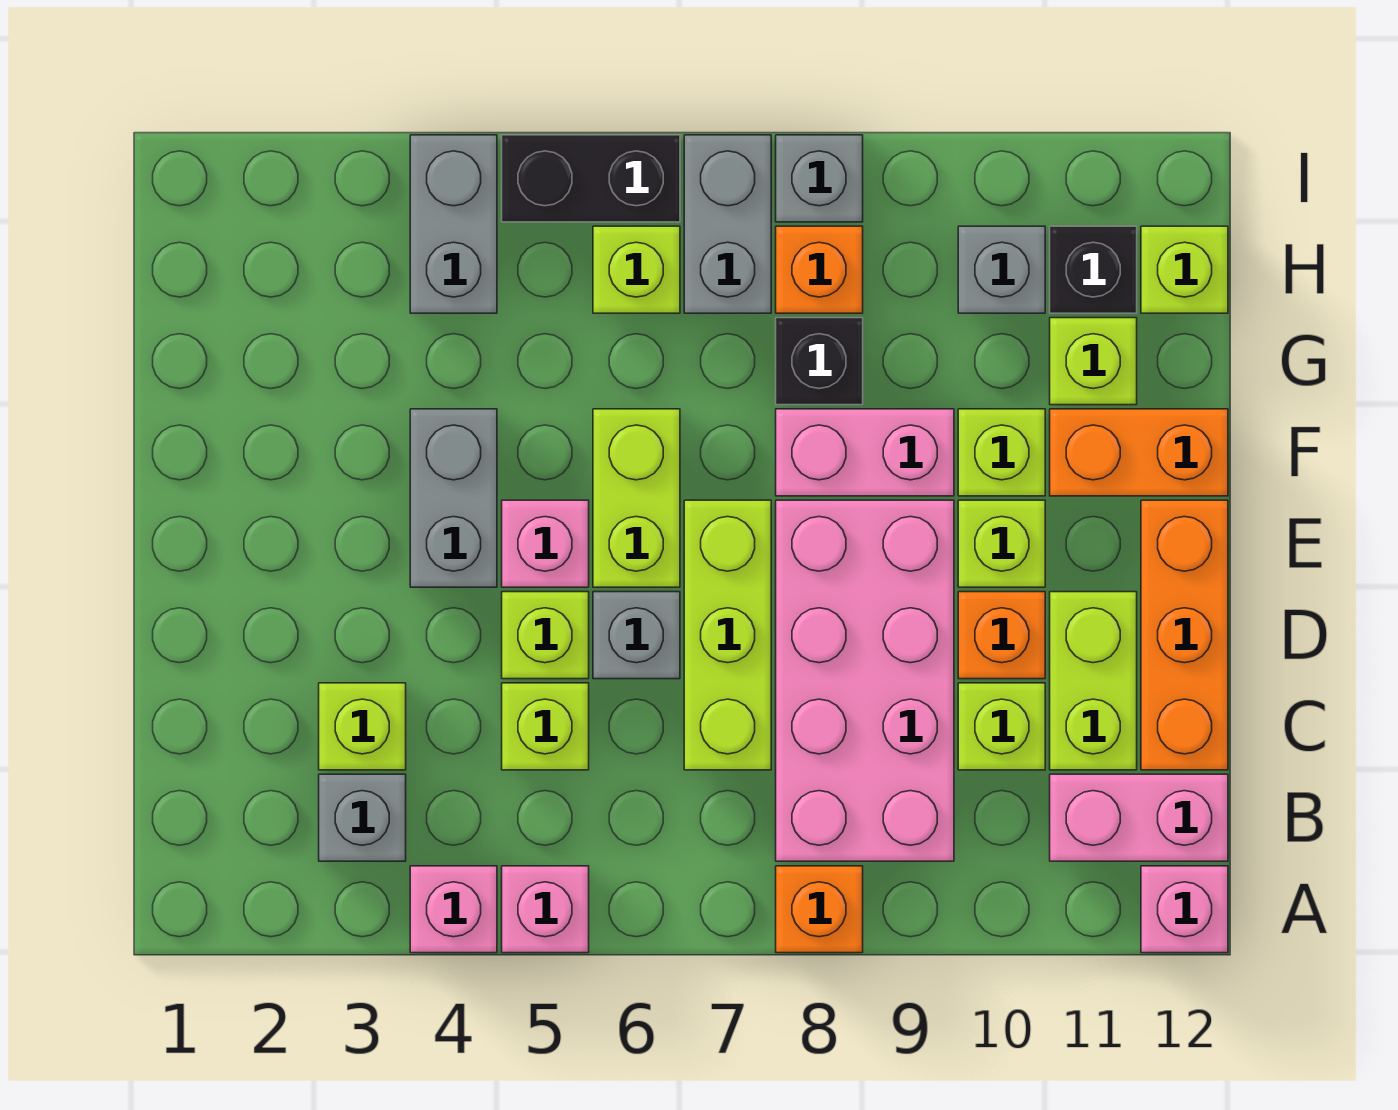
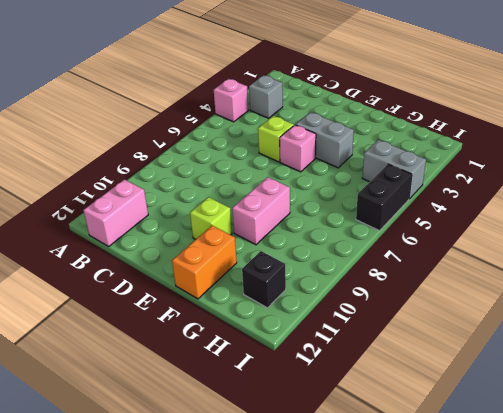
none -> pink 1x1 brick [502,866,589,953]
none -> orange 1x1 brick [776,866,863,953]
none -> pink 1x1 brick [1141,866,1228,953]
none -> pink 2x4 brick [776,500,954,861]

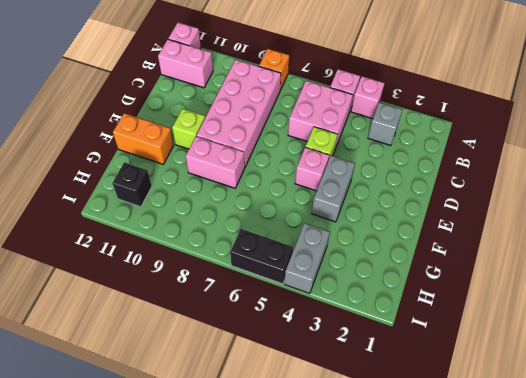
pink 2x2 brick [288,81,353,148] -> lime 1x1 brick [502,683,589,770]
none -> lime 1x1 brick [319,683,406,770]
none -> lime 1x3 brick [684,500,771,770]
none -> lime 1x1 brick [958,683,1045,770]
none -> lime 1x2 brick [1050,592,1137,770]

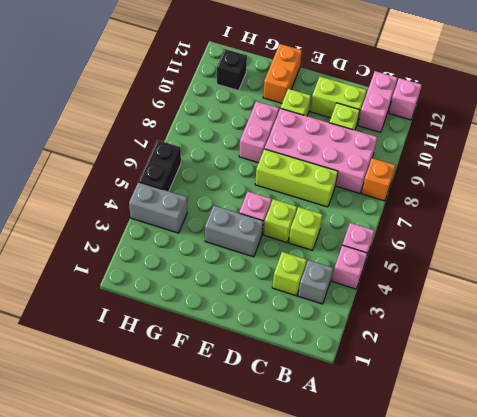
none -> orange 1x3 brick [1141,500,1228,770]
none -> grey 1x1 brick [593,592,680,679]
none -> orange 1x1 brick [958,592,1045,679]
none -> lime 1x2 brick [593,409,680,587]

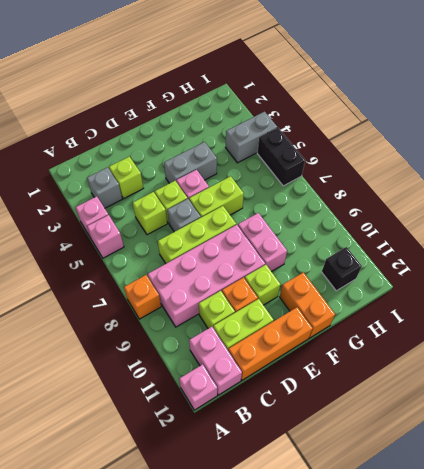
none -> lime 1x1 brick [958,409,1045,496]
none -> black 1x1 brick [776,318,863,405]
none -> lime 1x1 brick [1050,318,1137,405]
none -> lime 1x1 brick [593,226,680,313]

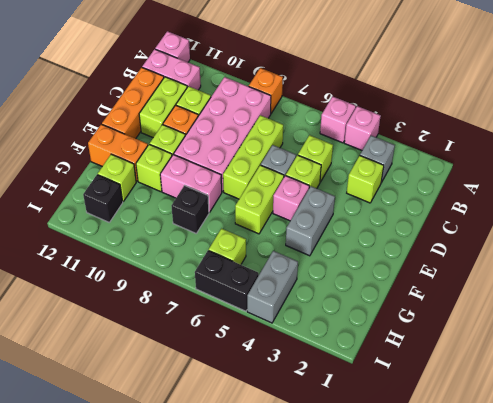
none -> grey 1x2 brick [684,135,771,313]
none -> orange 1x1 brick [776,226,863,313]
none -> grey 1x1 brick [958,226,1045,313]
none -> lime 1x1 brick [1141,226,1228,313]

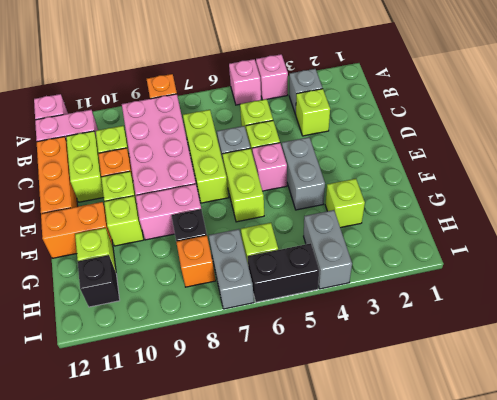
lime 1x1 brick [325,179,365,228] -> lime 1x1 brick moved to [1141,226,1228,313]
none -> grey 1x1 brick [958,226,1045,313]
none -> grey 1x1 brick [776,135,863,222]

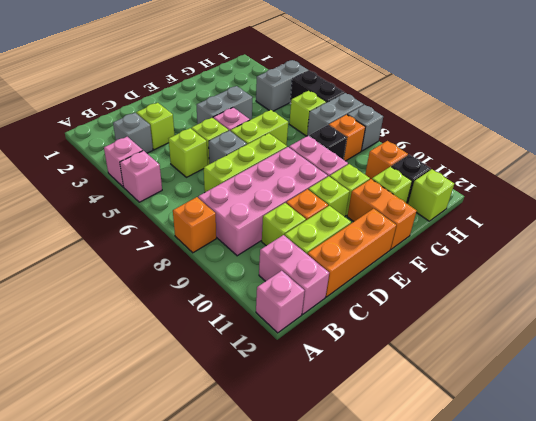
orange 1x1 brick [365,141,408,179] -> grey 1x1 brick [958,226,1045,313]

